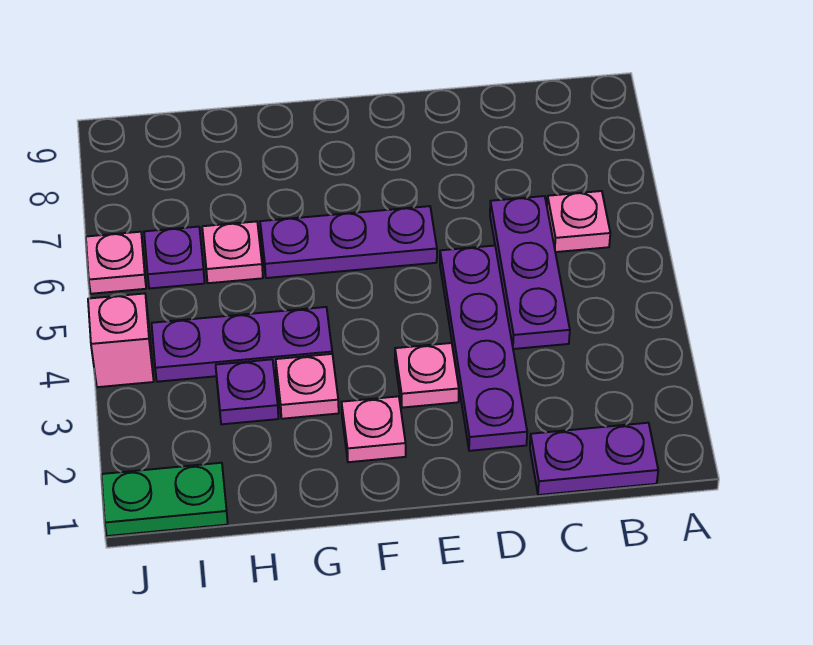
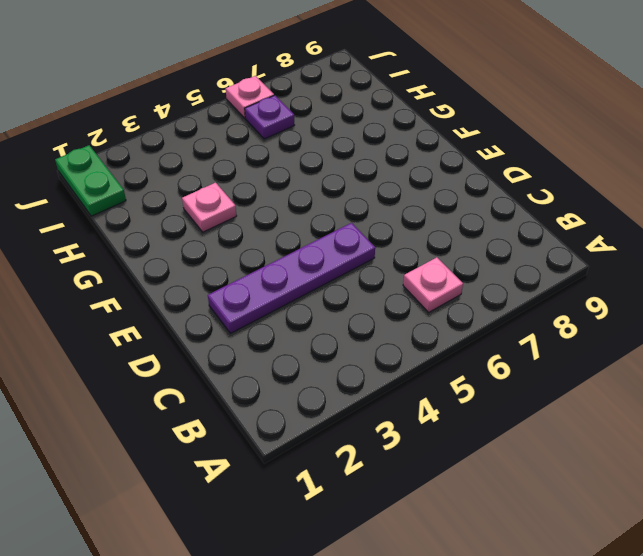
none -> purple 1x2 plate [530,423,658,495]
none -> purple 1x3 plate [490,196,570,349]
none -> pink 1x1 plate [395,343,459,408]

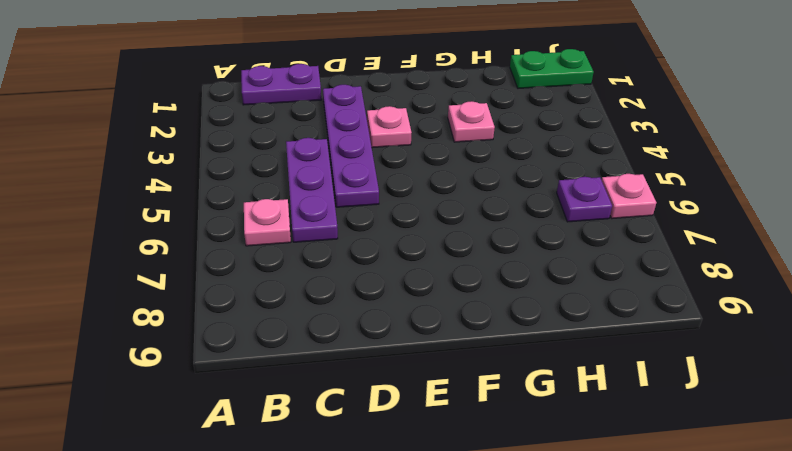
none -> purple 1x3 plate [260,206,437,278]
none -> pink 1x1 plate [342,396,406,462]
none -> purple 1x3 plate [152,307,332,382]

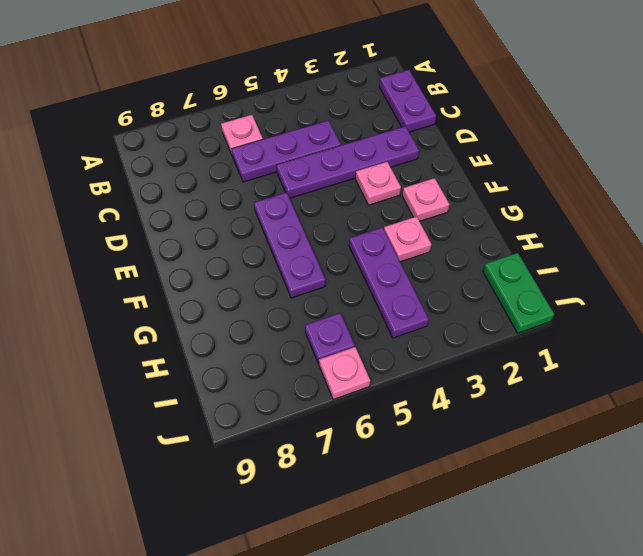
none -> purple 1x1 plate [216,359,278,424]
none -> pink 1x1 plate [202,221,263,283]
none -> pink 1x1 brick [88,293,154,387]

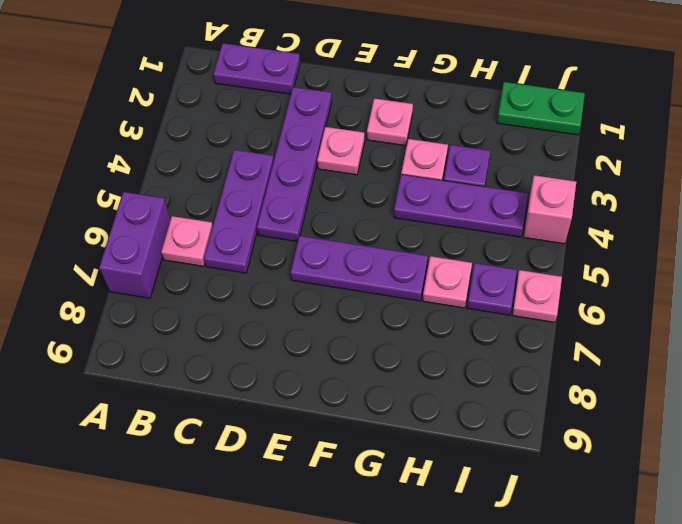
purple 1x2 brick [99,192,171,298] -> none

